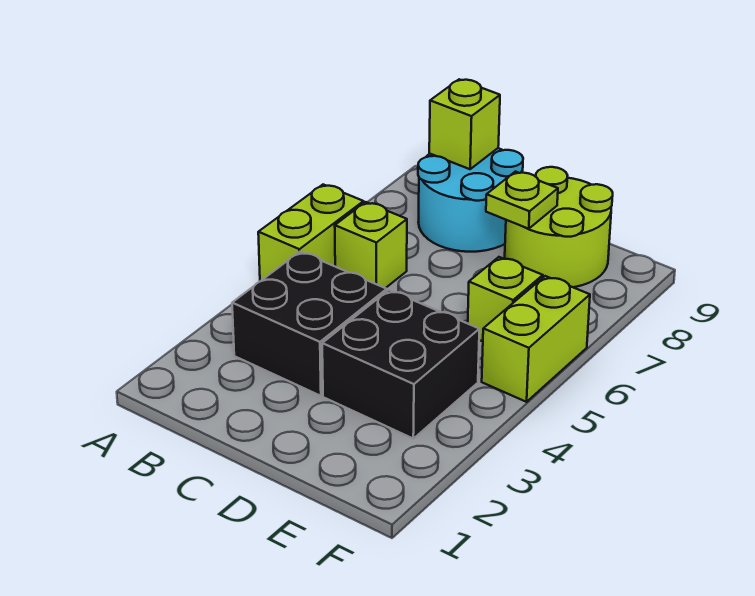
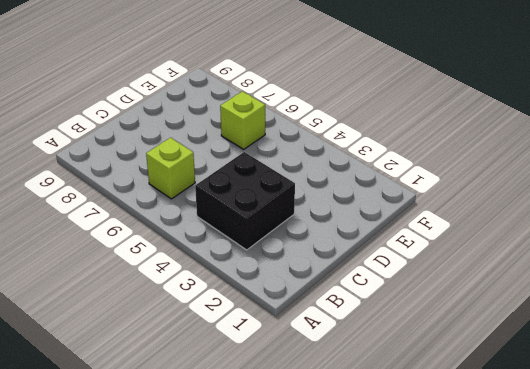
none -> lime 1x2 brick [258,185,364,281]
none -> cyan 2x2 round brick [418,148,523,252]

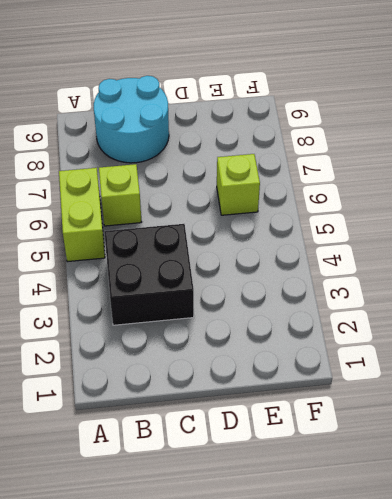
none -> black 2x2 brick [322,290,479,439]
none -> lime 2x2 round brick [505,167,613,287]

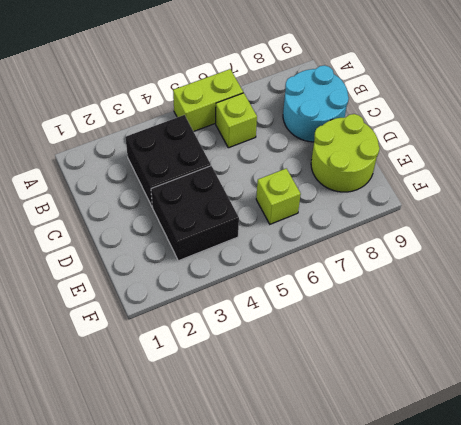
none -> lime 1x2 brick [482,276,590,402]
none -> lime 1x1 brick [429,79,500,169]

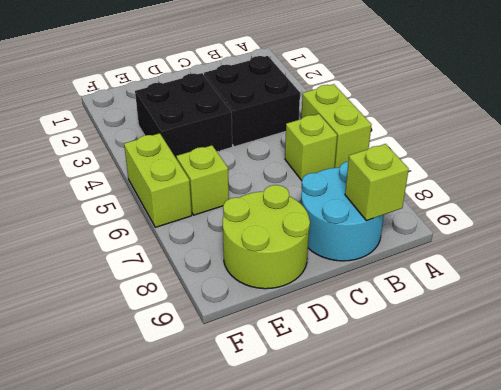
none -> lime 1x1 plate [486,172,558,229]

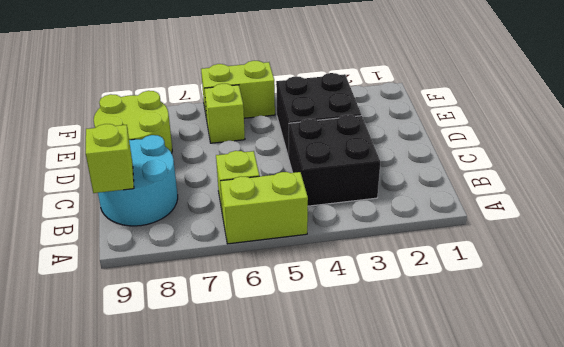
none -> lime 1x1 plate [486,172,558,229]

